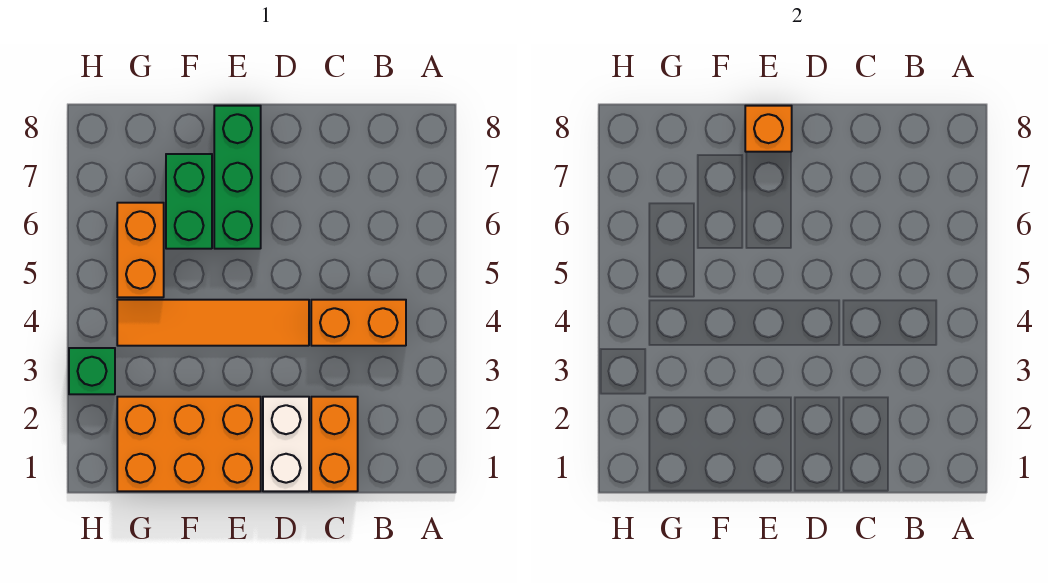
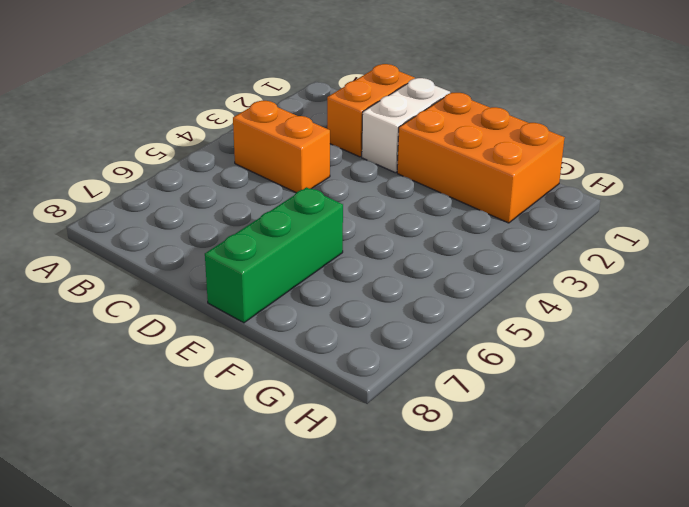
none -> orange 1x4 tile [117,300,309,346]
none -> green 1x2 brick [166,154,212,249]

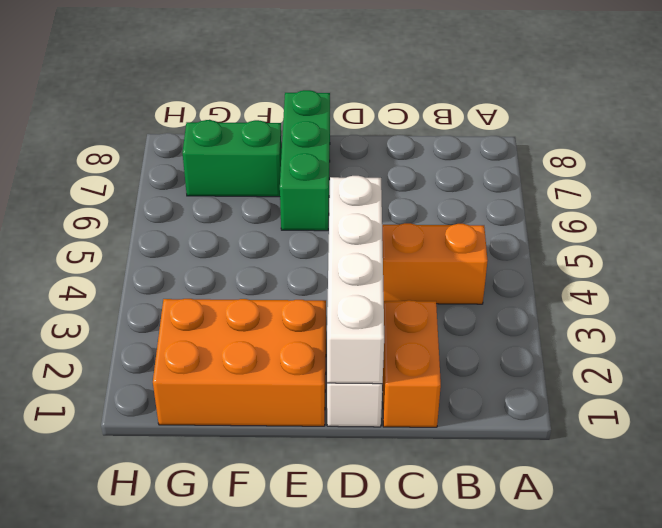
white 1x4 brick [327,176,384,384] -> none
green 1x2 brick [182,120,282,197] -> green 1x2 brick turned to [166,154,212,249]
none -> orange 1x4 tile [117,300,309,346]
none -> orange 1x2 brick [117,203,164,297]

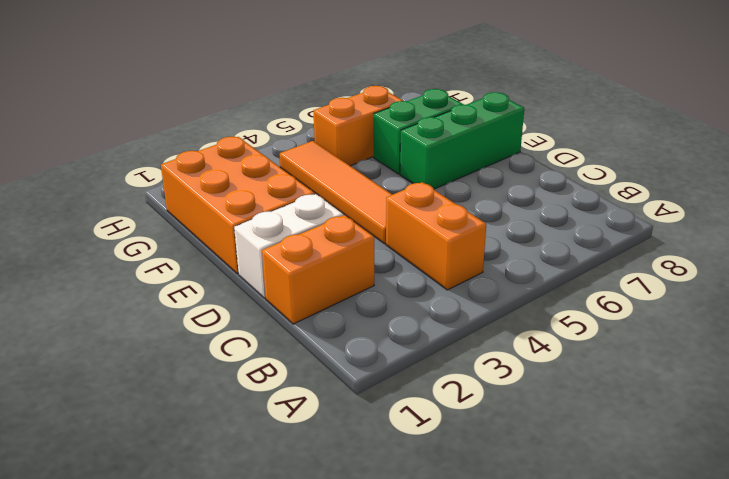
none -> green 1x1 brick [69,348,115,394]
none -> orange 1x1 brick [745,106,792,152]

